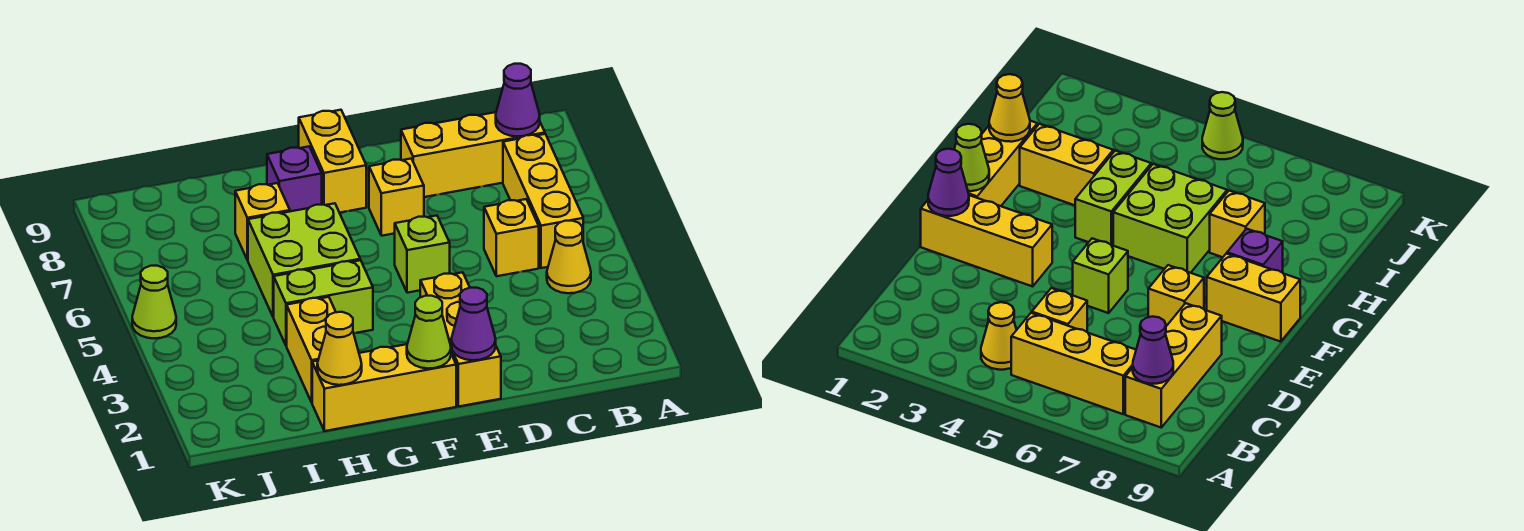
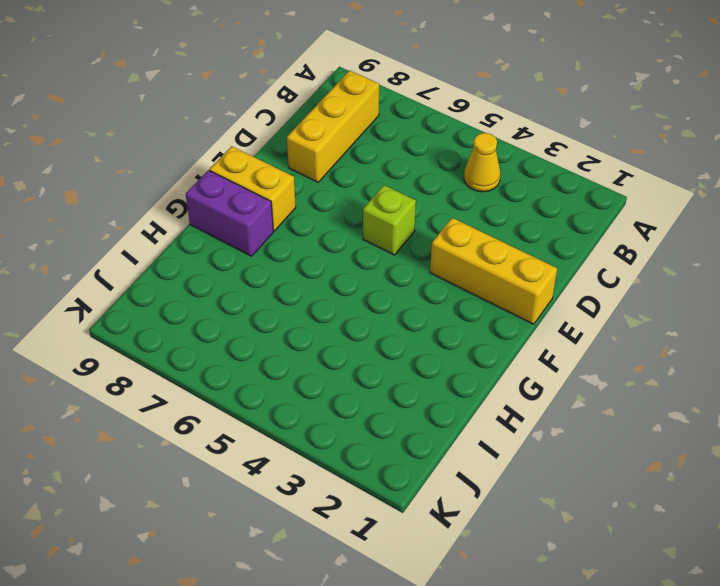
purple 1x2 brick [186,170,273,256] -> purple 1x1 brick [267,147,322,211]
none -> yellow 1x3 brick [503,134,583,268]
none -> yellow 1x1 brick [484,199,539,276]
none -> yellow 1x1 brick [369,159,424,236]

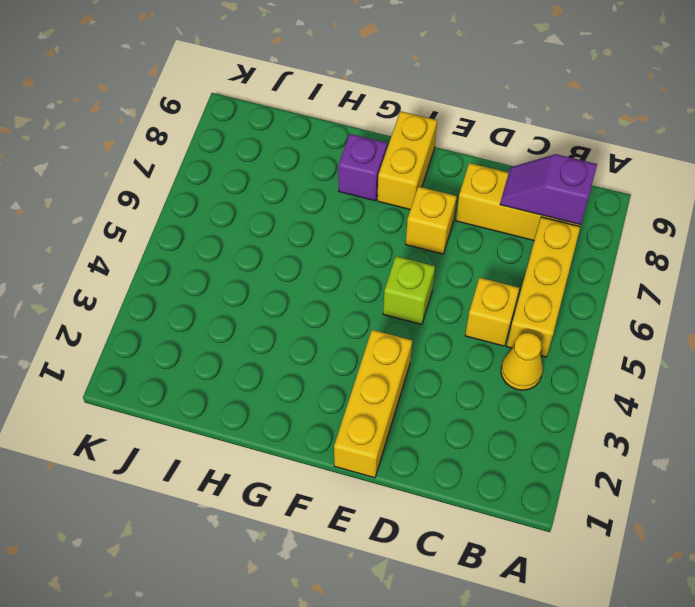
purple 1x2 slope [500,154,597,225] -> purple 1x1 cone [496,64,540,136]
none -> yellow 1x3 brick [312,344,456,431]
none -> lime 1x2 brick [274,260,373,346]
none -> lime 2x2 brick [248,203,360,317]

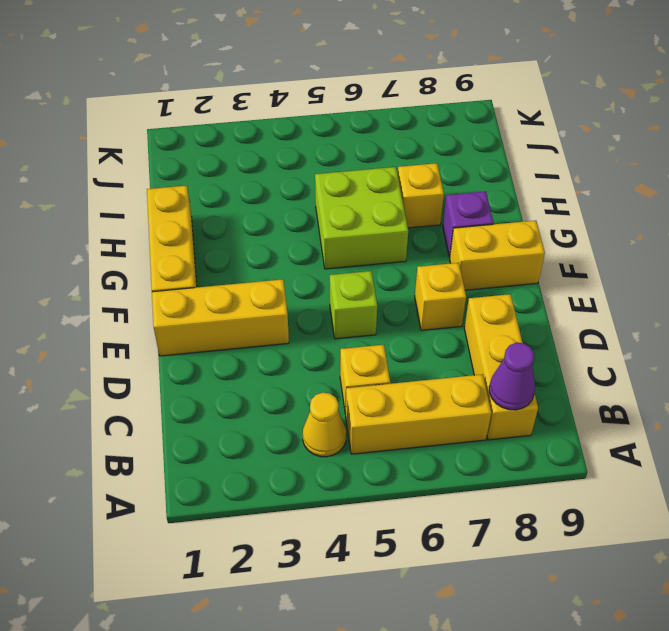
none -> lime 1x2 brick [274,260,373,346]
none -> yellow 1x2 brick [287,297,336,402]
none -> lime 1x1 cone [132,266,176,338]

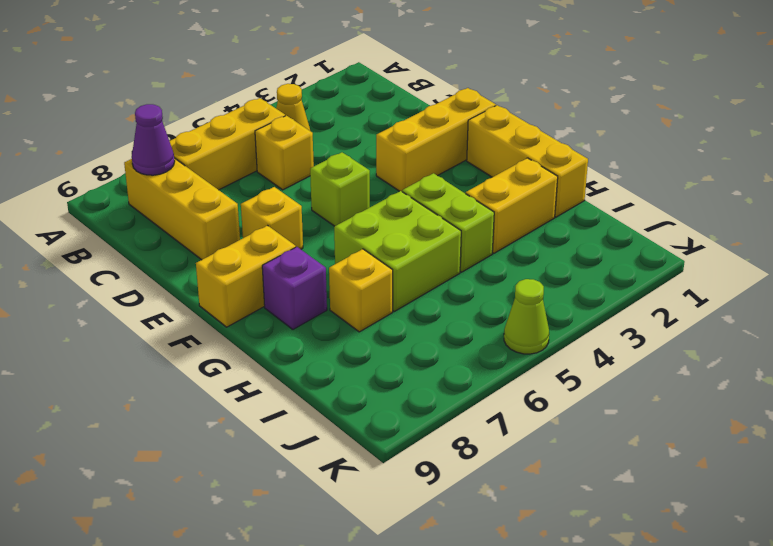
none -> purple 1x1 cone [451,288,496,360]
none -> lime 1x1 cone [407,296,451,369]
none -> yellow 1x1 cone [317,312,362,385]

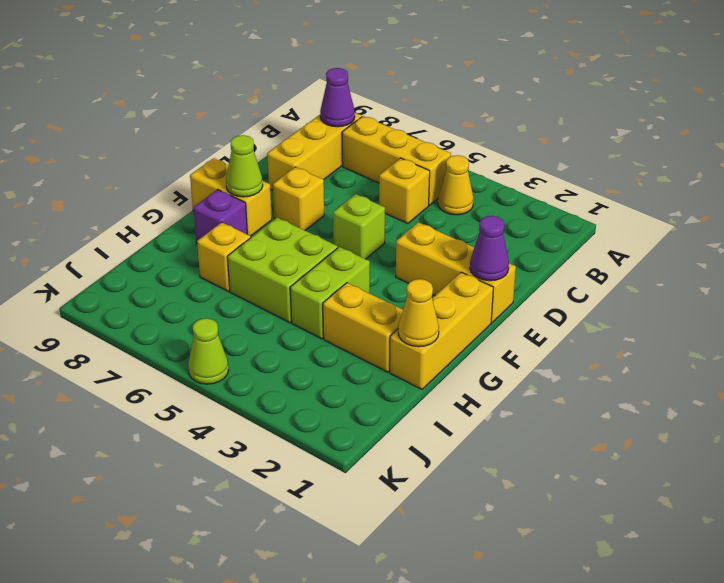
lime 1x1 cone [226,135,263,197] -> lime 1x1 cone moved to [407,296,451,369]

